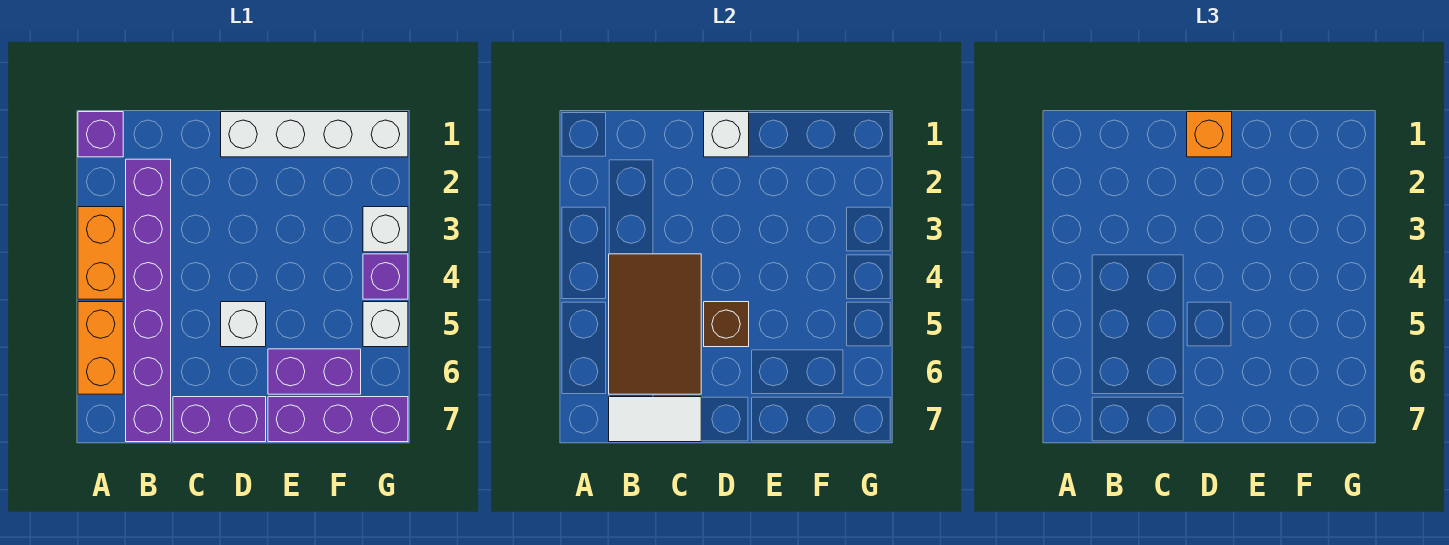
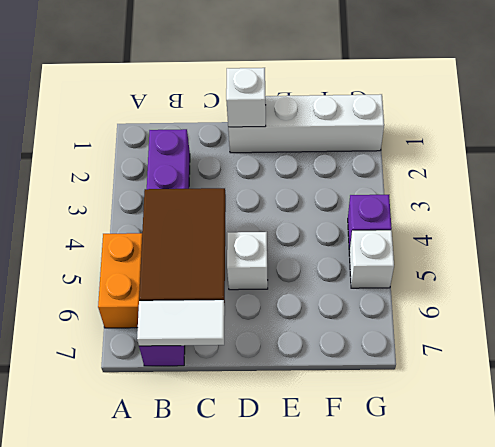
none -> purple 1x1 brick [78,112,123,157]
none -> orange 1x2 brick [78,207,123,299]
none -> purple 1x2 brick [173,397,266,442]

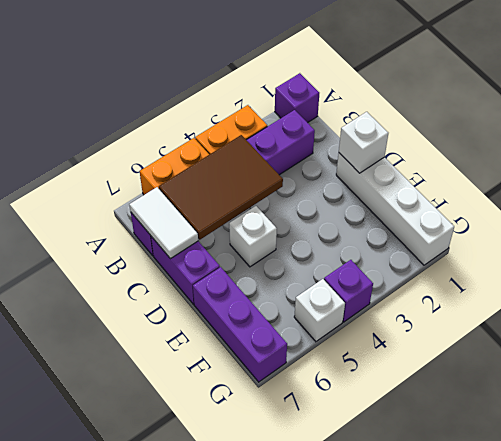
none -> purple 1x2 brick [268,349,361,394]
none -> white 1x1 brick [363,207,408,252]
none -> brown 1x1 brick [704,302,749,347]

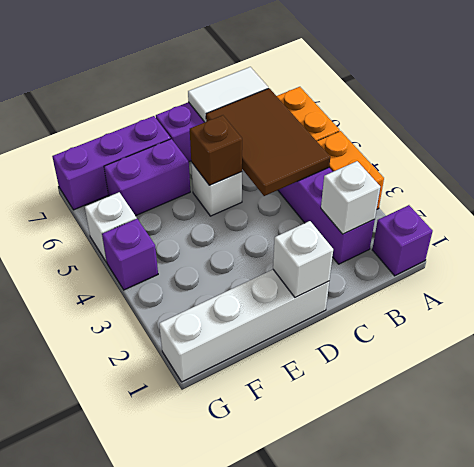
white 1x1 brick [321,161,380,234] -> white 1x1 brick moved to [363,207,408,252]
none -> orange 1x1 brick [1187,112,1232,157]

